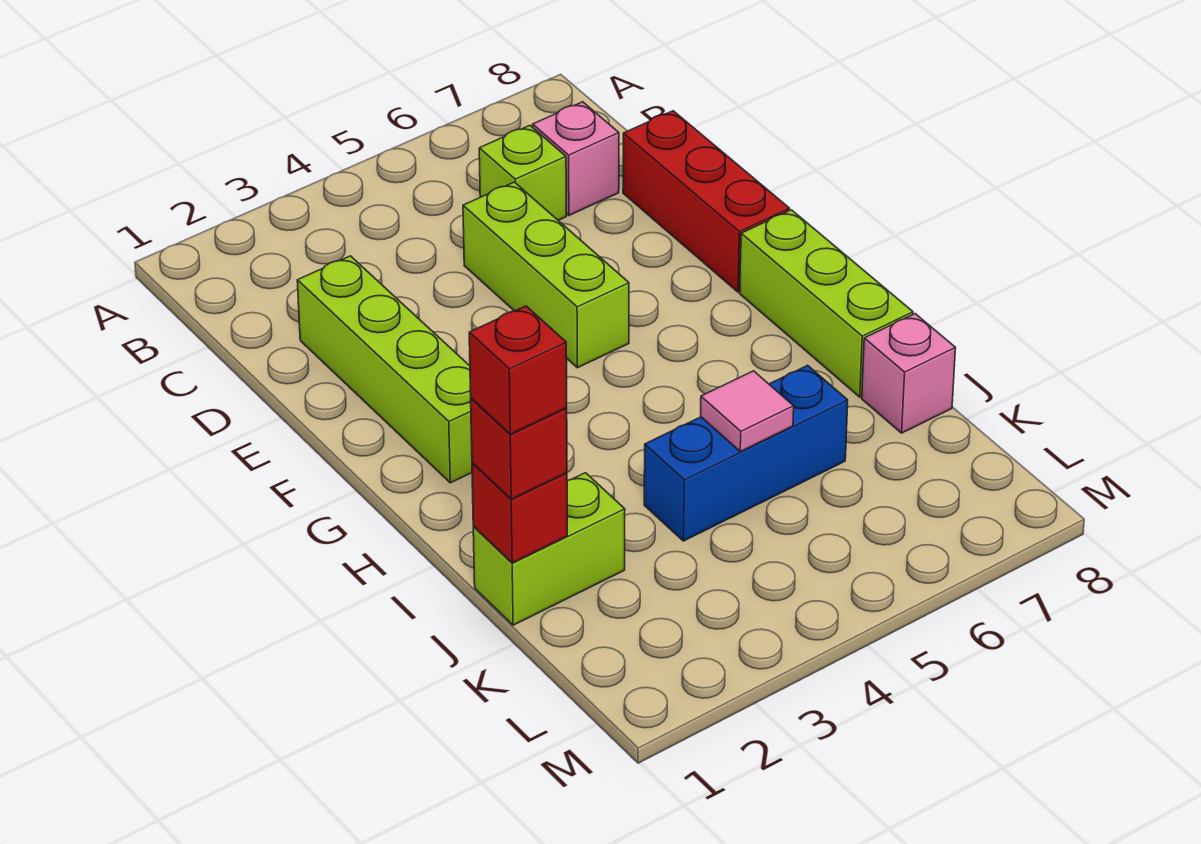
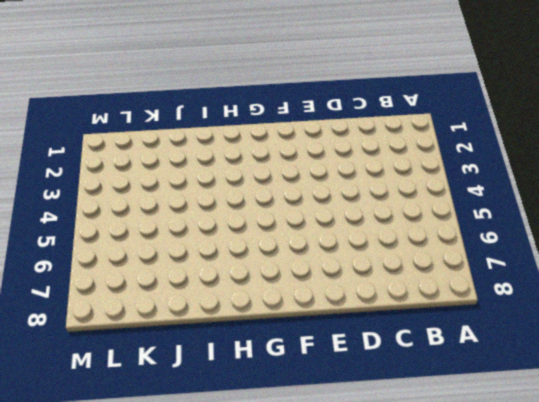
none -> lime 1x1 brick [479,125,566,220]
none -> pink 1x1 brick [533,102,619,215]
none -> lime 1x4 brick [297,256,472,483]

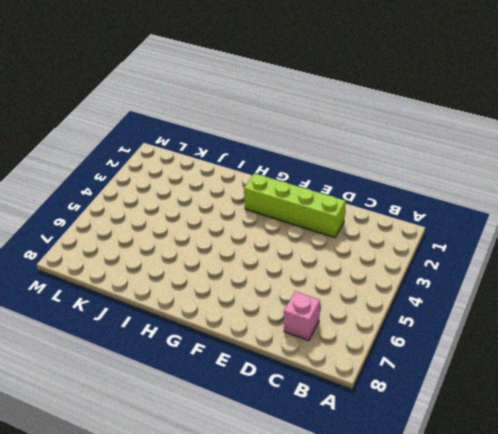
none -> lime 1x1 brick [479,125,566,220]
none -> lime 1x3 brick [463,182,629,368]
none -> red 1x3 brick [623,111,790,292]

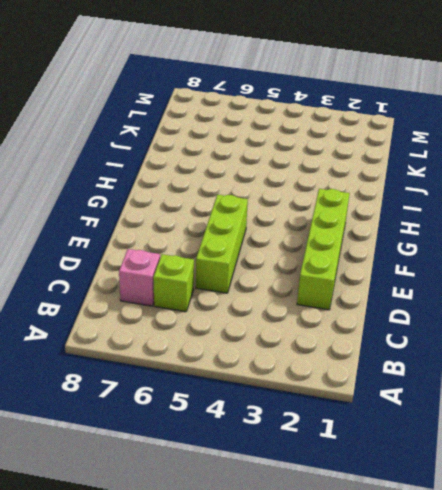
none -> red 1x3 brick [623,111,790,292]
none -> lime 1x3 brick [740,210,913,397]
none -> lime 1x2 brick [473,473,625,625]

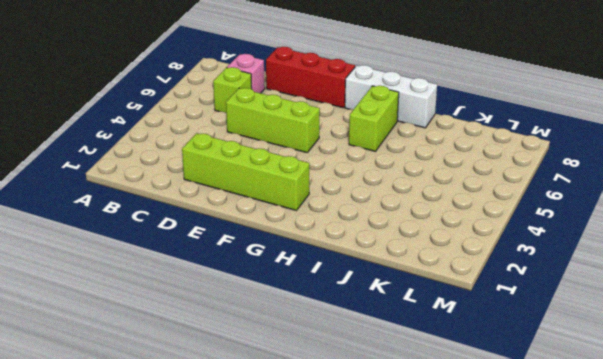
white 1x3 brick [345,65,437,128] -> lime 1x3 brick [740,210,913,397]
lime 1x2 brick [349,86,399,151] -> lime 1x2 brick moved to [473,473,625,625]
none -> blue 1x3 brick [644,365,848,541]
none -> pink 1x1 brick [862,314,956,433]
none -> red 1x1 brick [472,463,567,563]

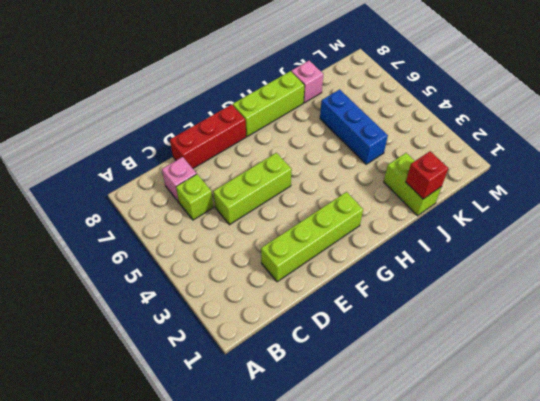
none -> pink 1x1 tile [701,371,794,452]
none -> red 1x1 brick [471,399,567,499]
none -> red 1x1 brick [469,306,567,434]

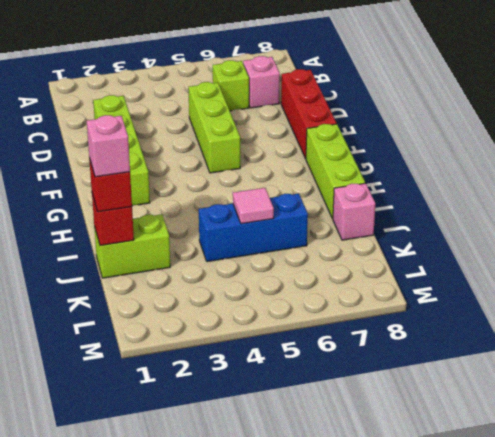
pink 1x1 brick [87,115,130,177] -> red 1x1 brick [469,306,567,434]

